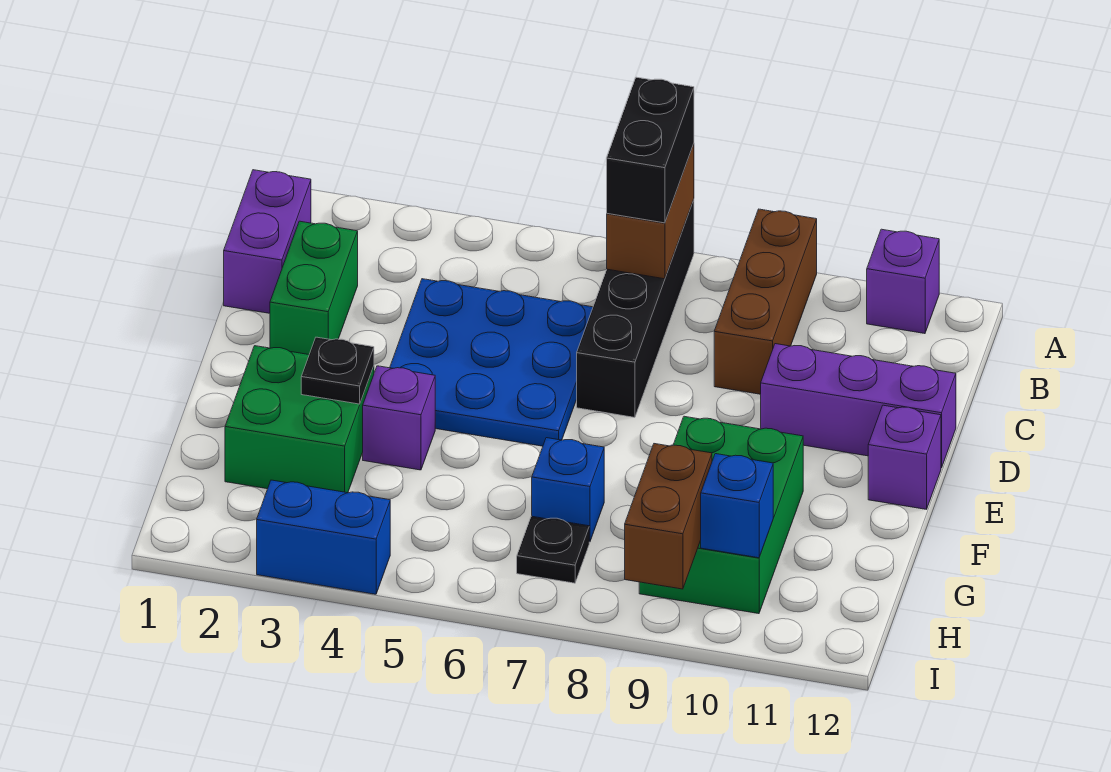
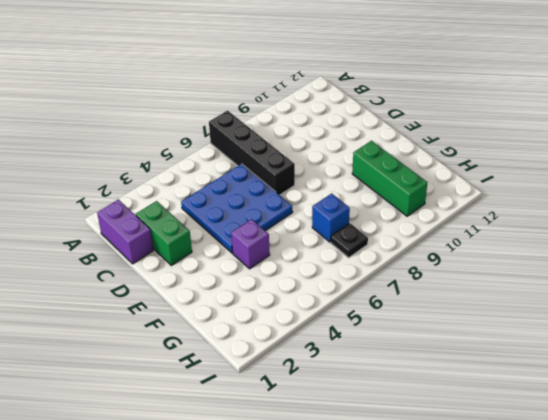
green 1x3 brick [352,141,427,216] -> green 2x3 brick [639,416,803,614]
none -> brown 1x3 brick [714,209,817,394]
none -> purple 1x1 brick [867,229,939,334]
none -> purple 1x3 brick [761,344,956,468]

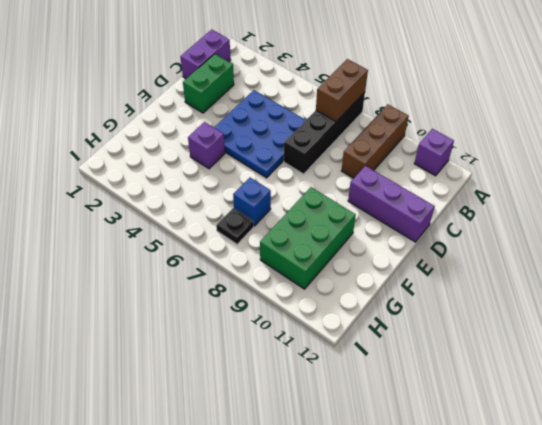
none -> purple 1x1 brick [868,405,941,509]
none -> green 2x2 brick [225,346,374,493]
none -> blue 1x2 brick [257,480,390,594]

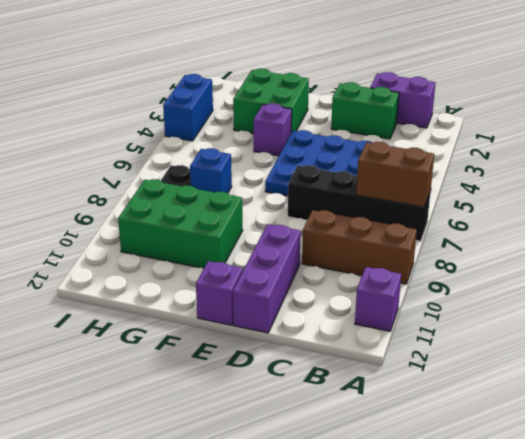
none -> black 1x1 plate [301,337,374,404]
none -> brown 1x2 brick [625,444,712,589]
none -> blue 1x1 brick [701,454,773,558]

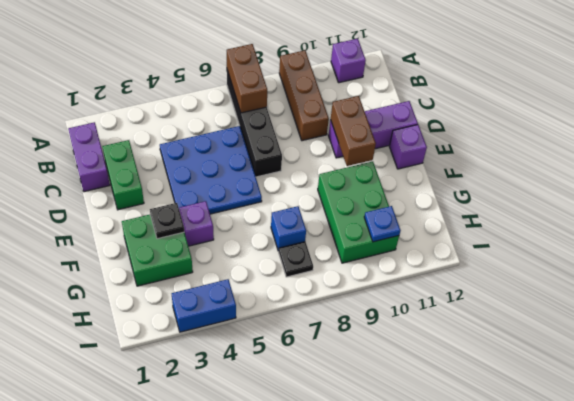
brown 1x2 brick [331,96,376,166] -> brown 1x2 brick moved to [625,444,712,589]
blue 1x1 plate [364,206,401,242] -> blue 1x1 brick [701,454,773,558]
none -> black 1x2 brick [607,77,694,223]

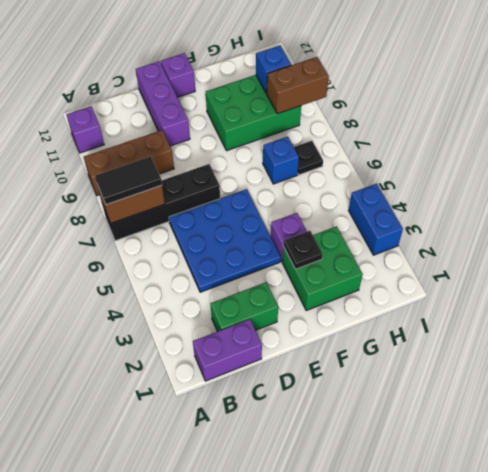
black 1x2 tile [95,157,162,205] -> black 1x2 brick [607,77,694,223]

